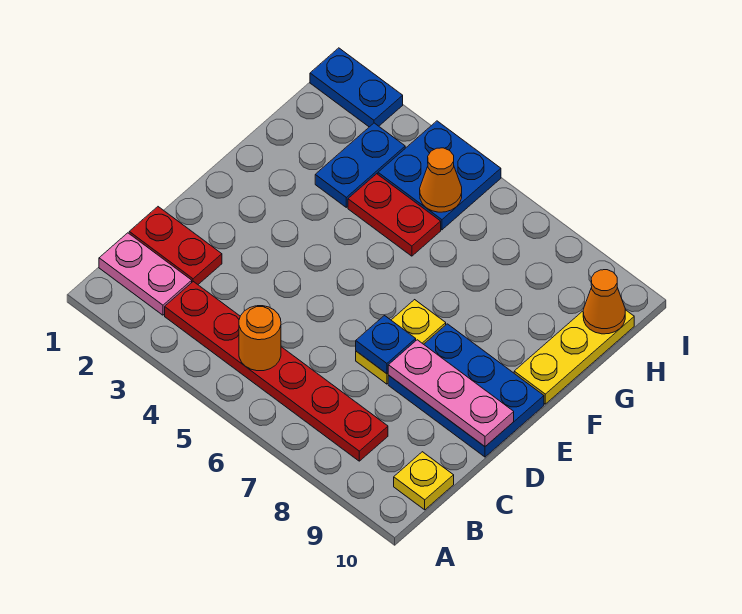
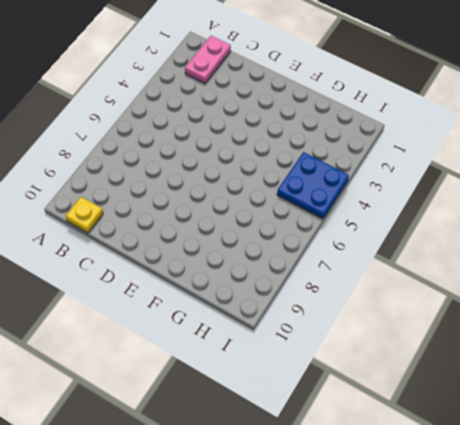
none -> red 1x6 plate [165,282,388,461]
none -> red 1x2 plate [129,207,222,284]
none -> yellow 1x2 plate [356,300,446,384]

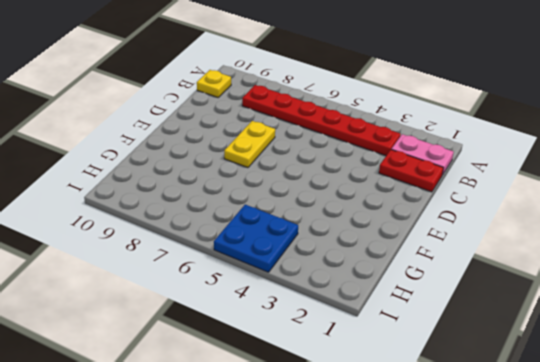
none -> blue 2x3 plate [388,324,544,457]
none -> yellow 1x3 plate [514,310,634,404]
none -> blue 1x2 plate [315,123,405,207]

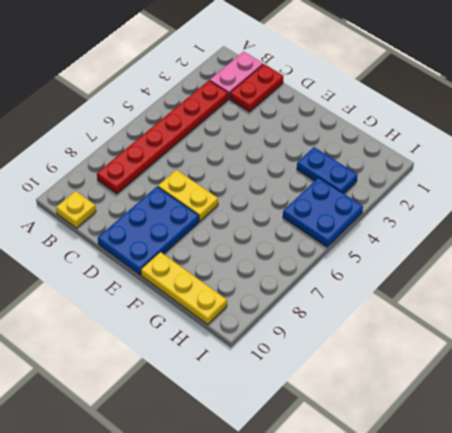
none -> red 1x2 plate [348,174,441,256]
none -> blue 1x2 plate [310,48,403,127]
none -> orange 1x1 round brick [239,306,281,371]

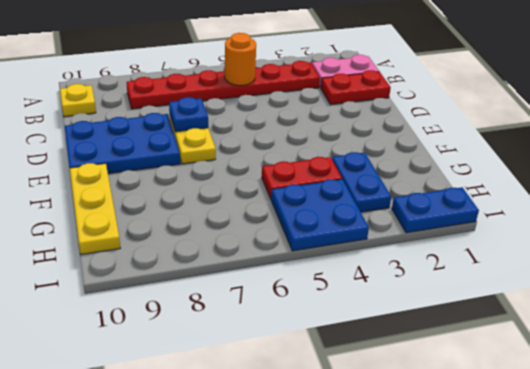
none -> pink 1x3 plate [388,340,514,446]
none -> orange 1x1 cone [420,148,462,212]
none -> orange 1x1 cone [583,270,625,334]

